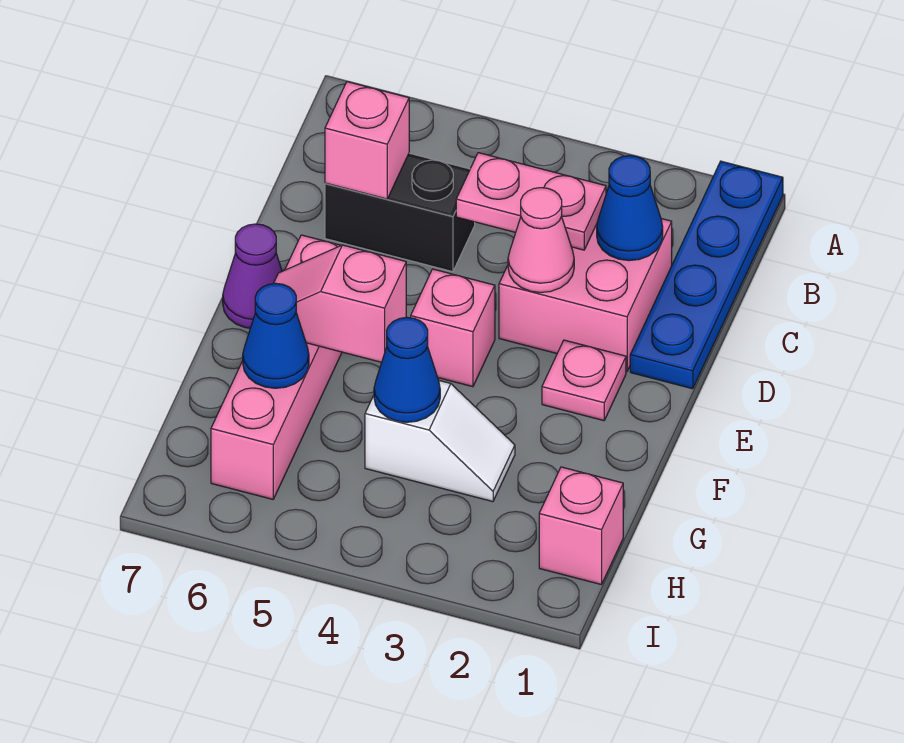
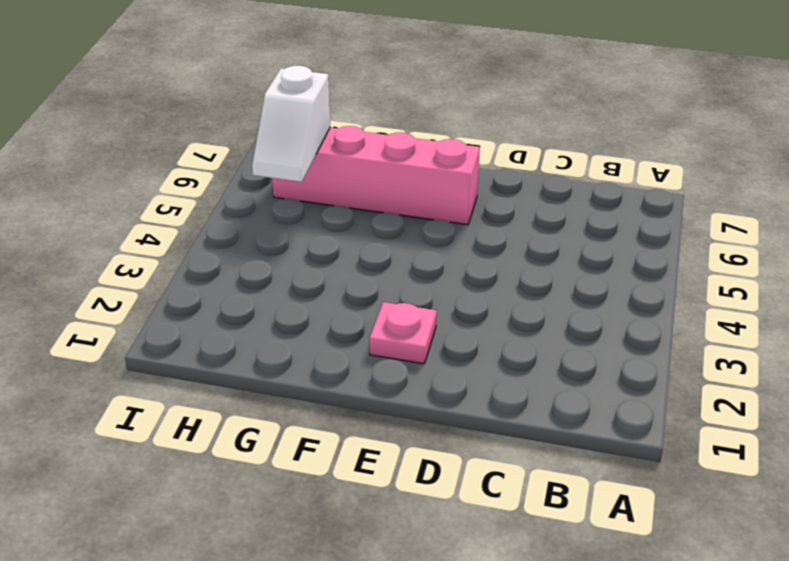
white 1x2 slope [252,66,330,182] -> white 1x2 slope moved to [365,381,515,502]
none -> blue 1x4 plate [630,161,783,389]
none -> pink 2x2 brick [499,219,672,372]
none -> black 1x2 brick [325,153,475,272]

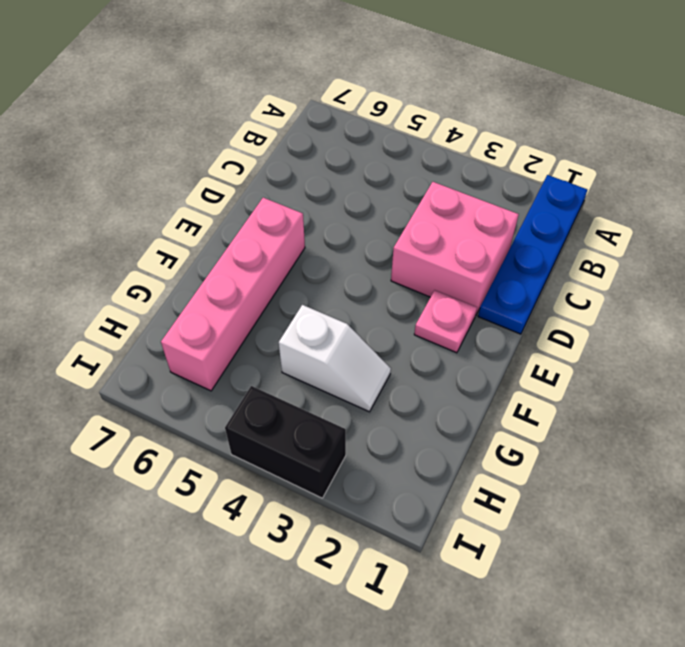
black 1x2 brick [225,386,346,498] -> black 1x2 brick moved to [325,153,475,272]
none -> pink 1x1 brick [411,269,495,387]
none -> purple 1x1 cone [223,224,282,328]
none -> pink 1x1 brick [539,467,623,585]

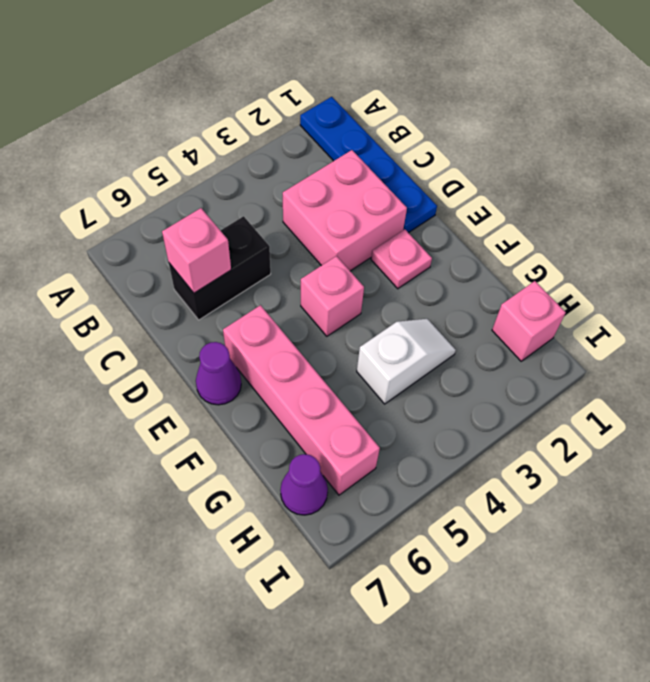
purple 1x1 cone [280,454,328,515] -> none
none -> blue 1x1 cone [597,156,663,261]
none -> pink 1x2 plate [456,153,606,250]
none -> pink 1x1 cone [508,188,574,292]

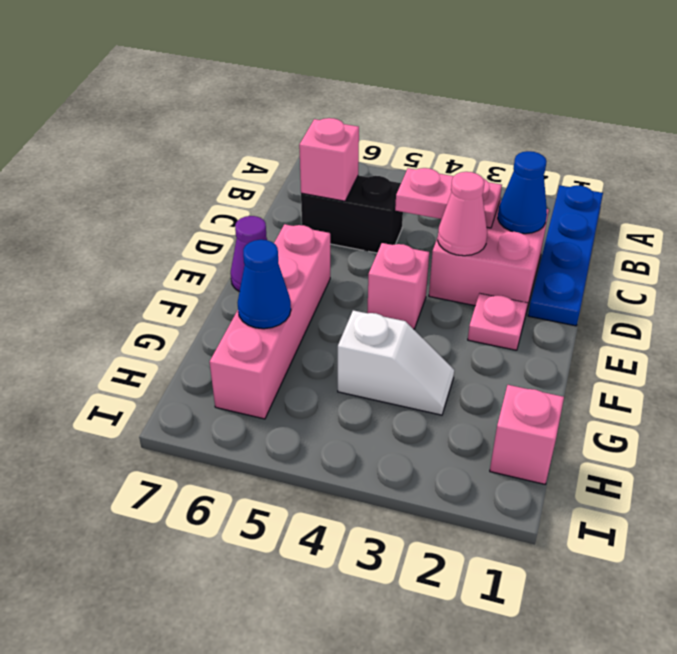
none -> pink 1x2 slope [273,245,406,362]
none -> blue 1x1 cone [374,317,440,422]

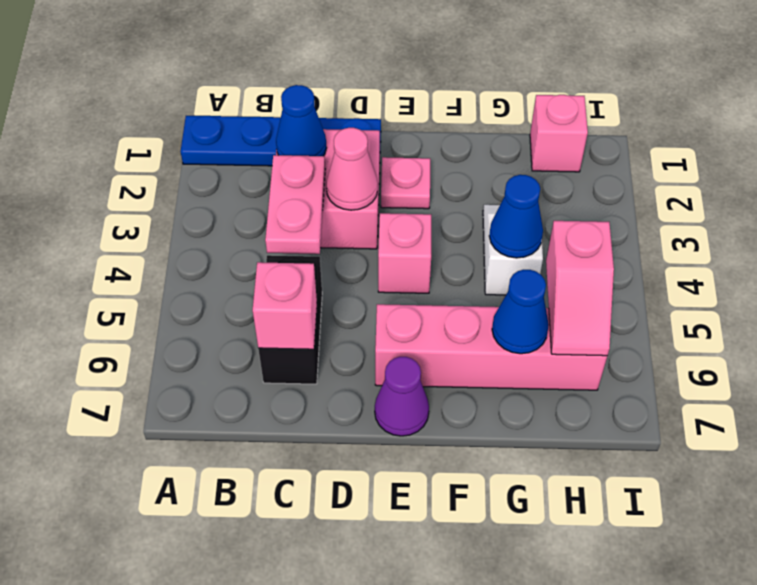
pink 1x2 slope [546,221,614,356] -> pink 1x2 slope moved to [273,245,406,362]

